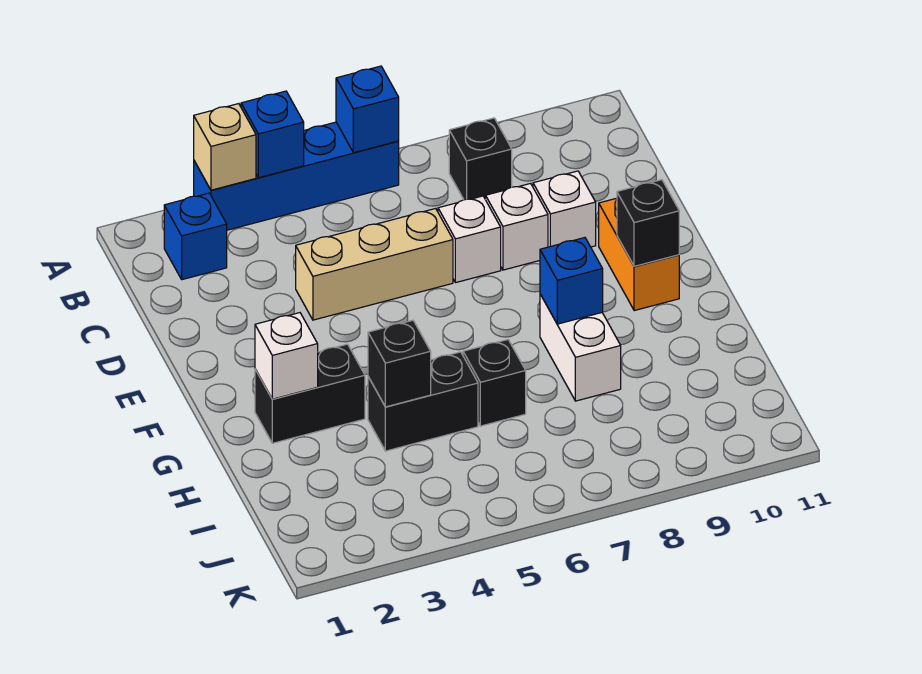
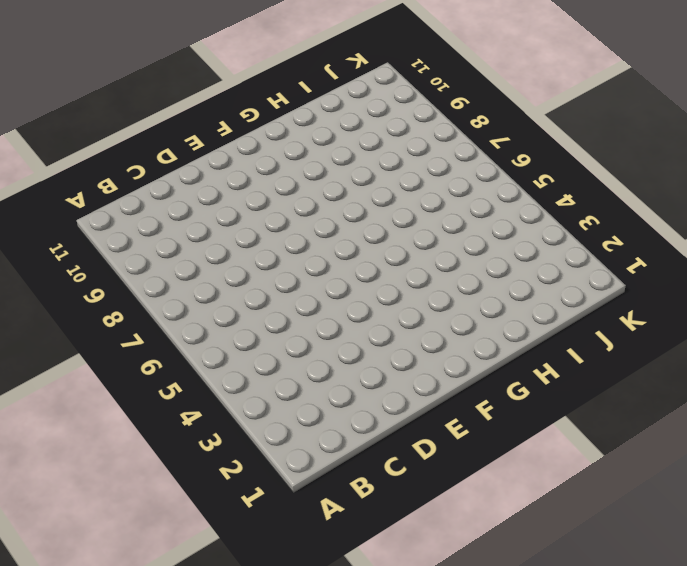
none -> blue 1x4 brick [194,122,399,230]
none -> blue 1x1 brick [164,193,227,280]
none -> black 1x1 brick [449,118,512,200]

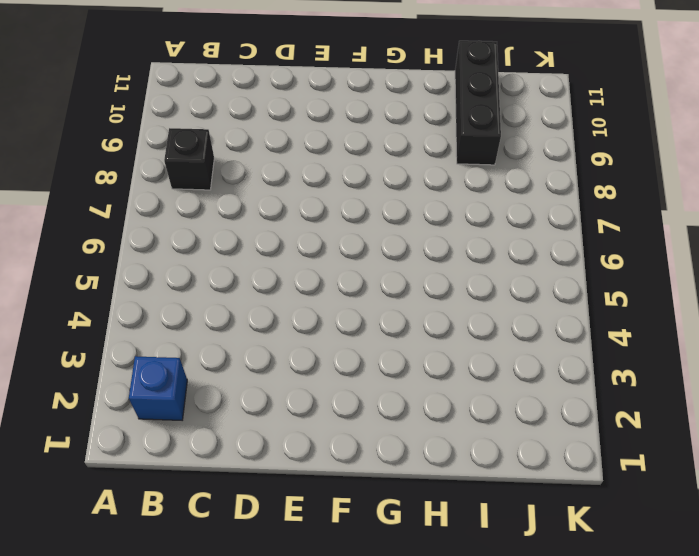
black 1x3 brick [455,41,501,165] -> none
none -> blue 1x4 brick [194,122,399,230]
none -> tan 1x3 brick [296,208,453,320]
none -> white 1x1 brick [438,196,501,283]

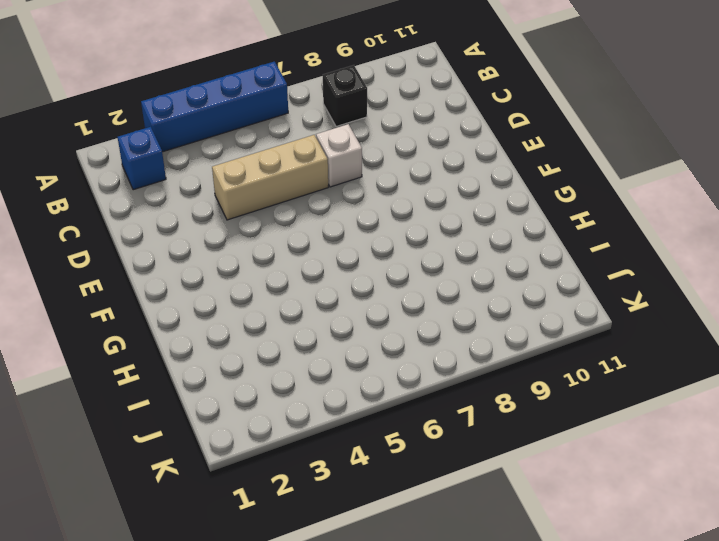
none -> white 1x1 brick [486,183,548,270]
none -> white 1x1 brick [533,171,596,247]
none -> orange 1x2 brick [599,198,679,311]

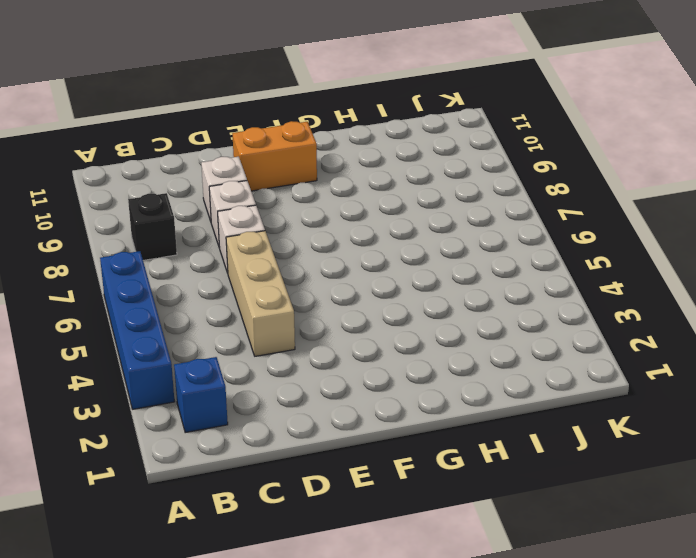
none -> black 1x2 brick [255,344,365,443]
none -> white 1x2 brick [540,294,621,401]
none -> black 1x2 brick [368,352,478,451]

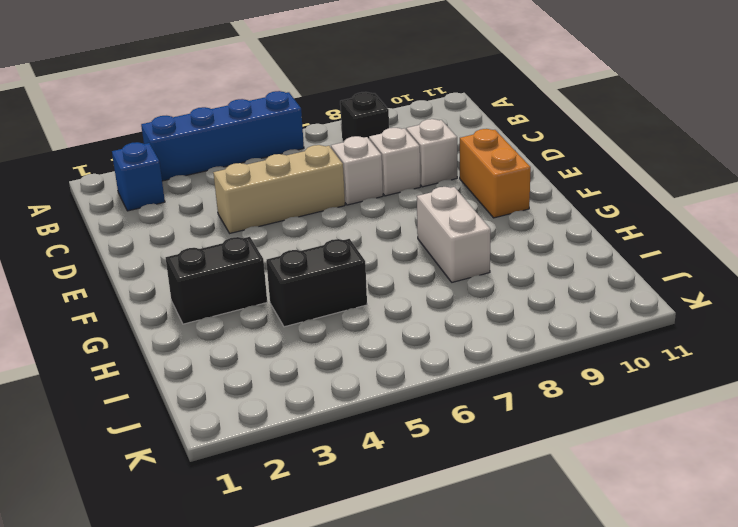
none -> black 1x1 brick [463,340,526,426]
none -> tan 1x1 brick [194,104,256,190]
none -> blue 1x1 brick [241,91,304,178]

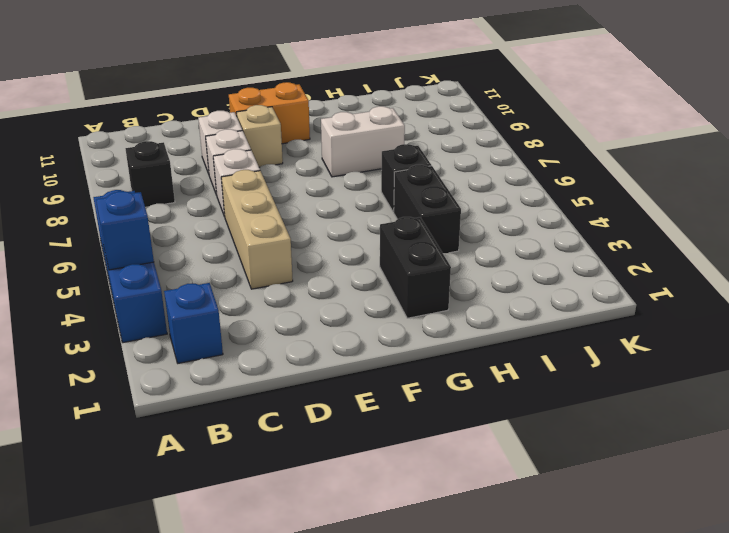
tan 1x1 brick [236,105,283,167] -> tan 1x1 brick moved to [194,104,256,190]
none -> blue 1x1 brick [336,66,399,153]
none -> black 1x1 brick [617,180,679,266]
none -> white 1x1 brick [255,313,318,399]

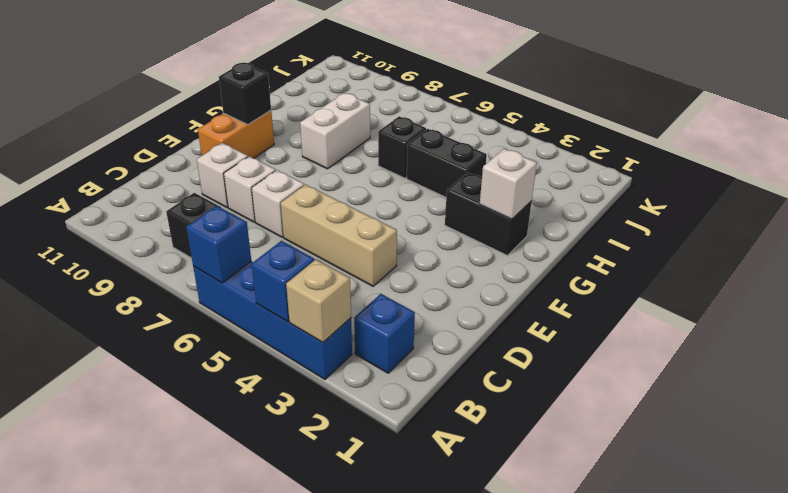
none -> blue 1x1 brick [540,238,603,324]
none -> black 1x1 brick [368,320,431,407]

